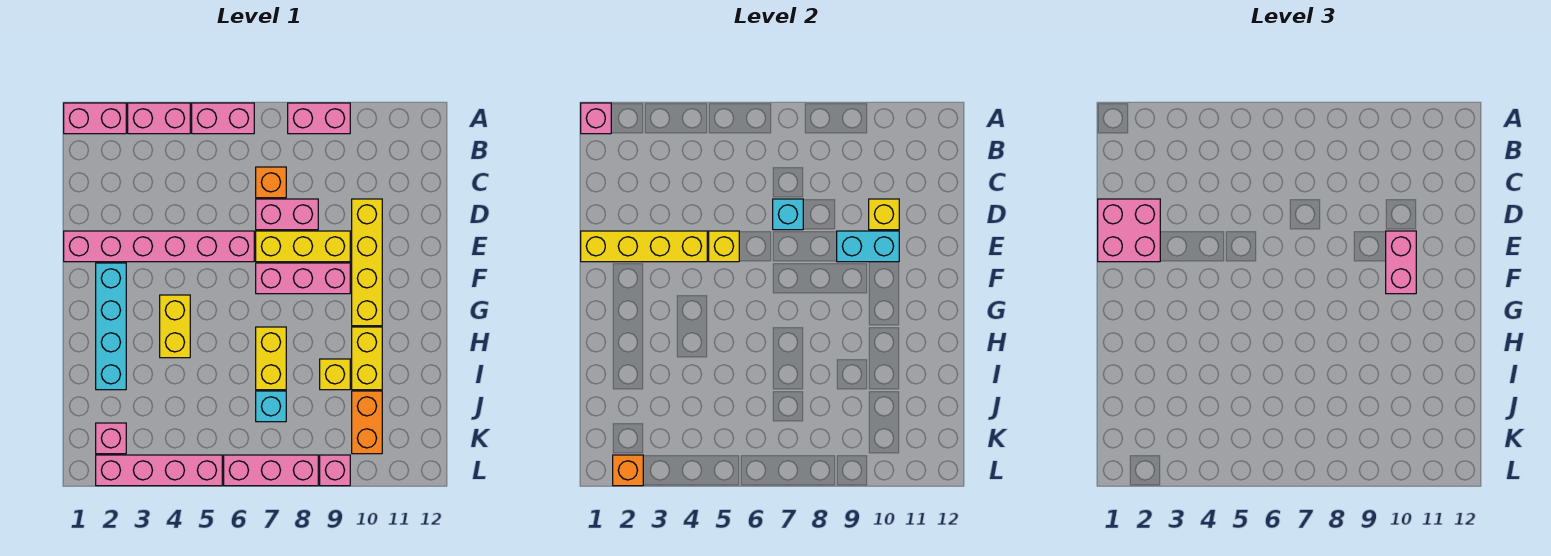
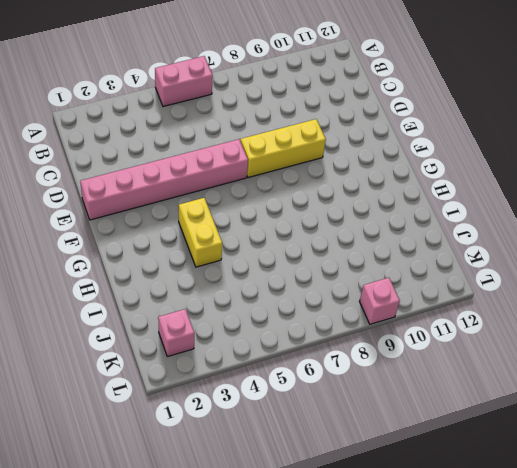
none -> pink 1x2 brick [64,103,126,134]
none -> pink 1x2 brick [128,103,190,134]
none -> pink 1x2 brick [288,103,350,134]
none -> orange 1x1 brick [256,167,286,198]

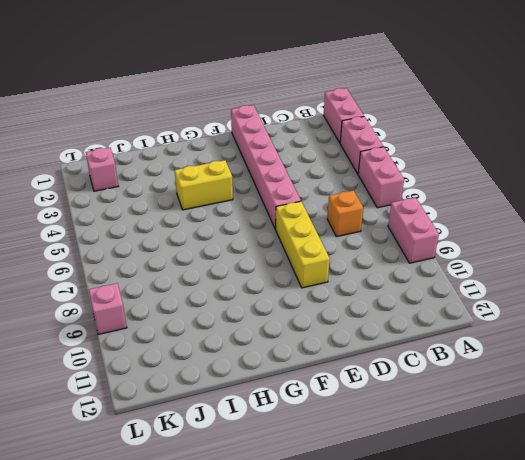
none -> pink 1x2 brick [256,199,318,230]
none -> yellow 1x4 brick [352,199,382,326]
none -> cyan 1x4 brick [96,263,126,390]
none -> pink 1x3 brick [256,263,350,294]

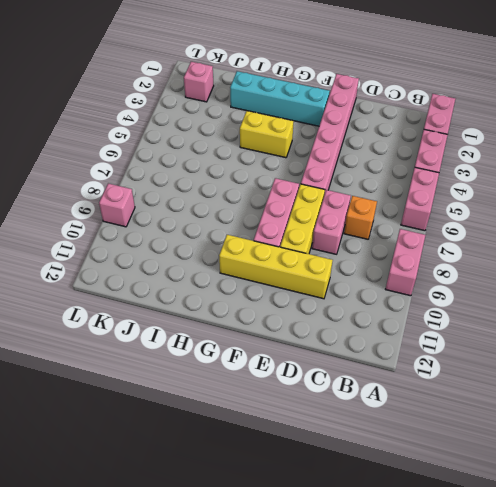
none -> yellow 1x2 brick [256,327,286,390]
none -> yellow 1x2 brick [352,327,382,390]
none -> yellow 1x1 brick [320,359,350,390]
none -> cyan 1x1 brick [256,391,286,422]

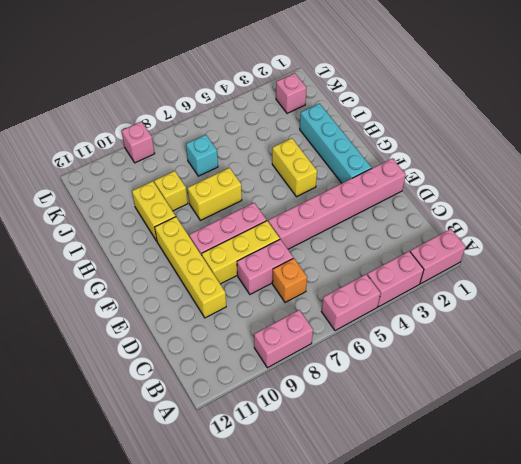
yellow 1x2 brick [188,168,242,221] -> yellow 1x2 brick turned to [256,327,286,390]
none -> orange 1x2 brick [352,391,382,454]
none -> pink 1x4 brick [96,455,222,486]
none -> pink 1x3 brick [224,455,318,486]
none -> pink 1x1 brick [581,103,611,134]

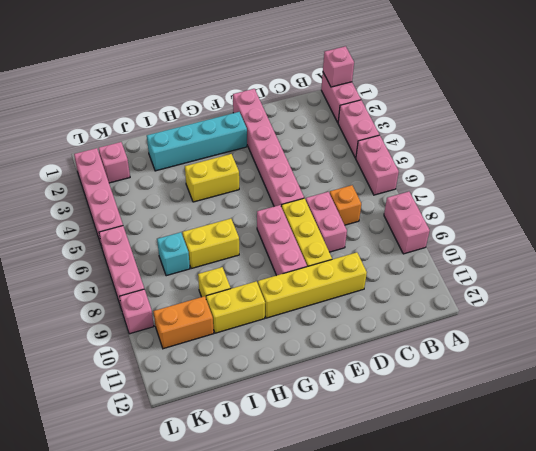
none -> cyan 1x1 brick [773,199,803,230]
none -> yellow 1x1 brick [869,199,899,230]
none -> yellow 1x4 brick [581,231,707,262]
none -> yellow 1x1 brick [709,231,739,262]

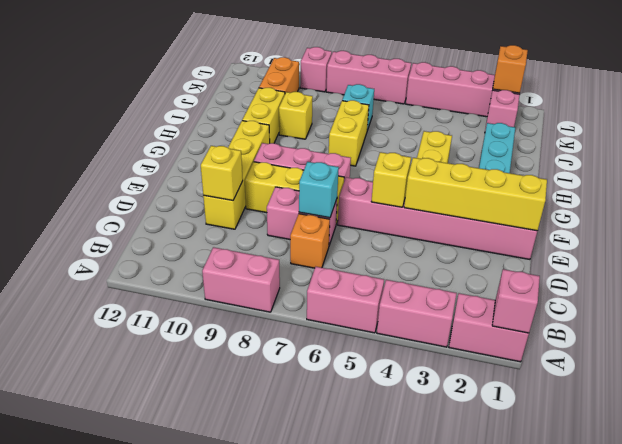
none -> cyan 1x2 brick [837,231,899,262]
none -> pink 2x2 brick [1098,199,1160,262]
none -> pink 1x2 brick [1386,231,1416,294]

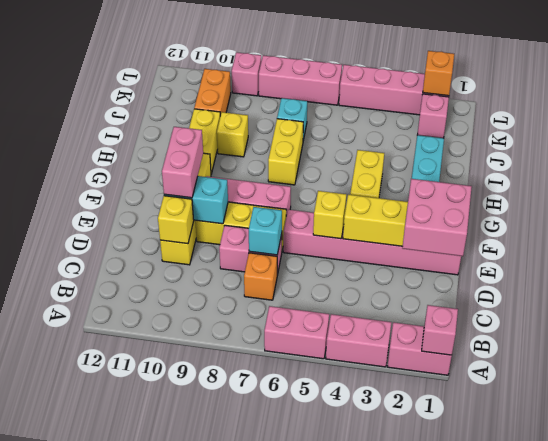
none -> pink 1x2 brick [288,103,350,134]

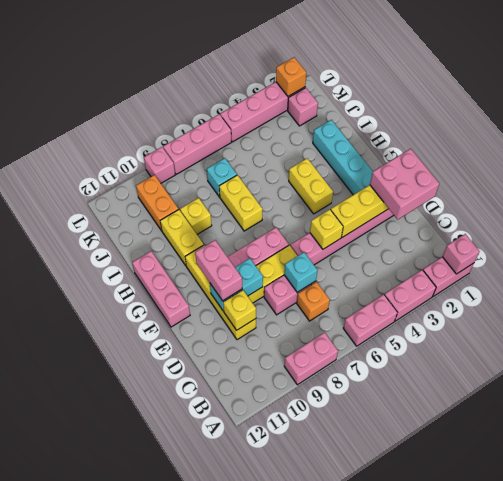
pink 1x3 brick [132,251,190,327] -> none

